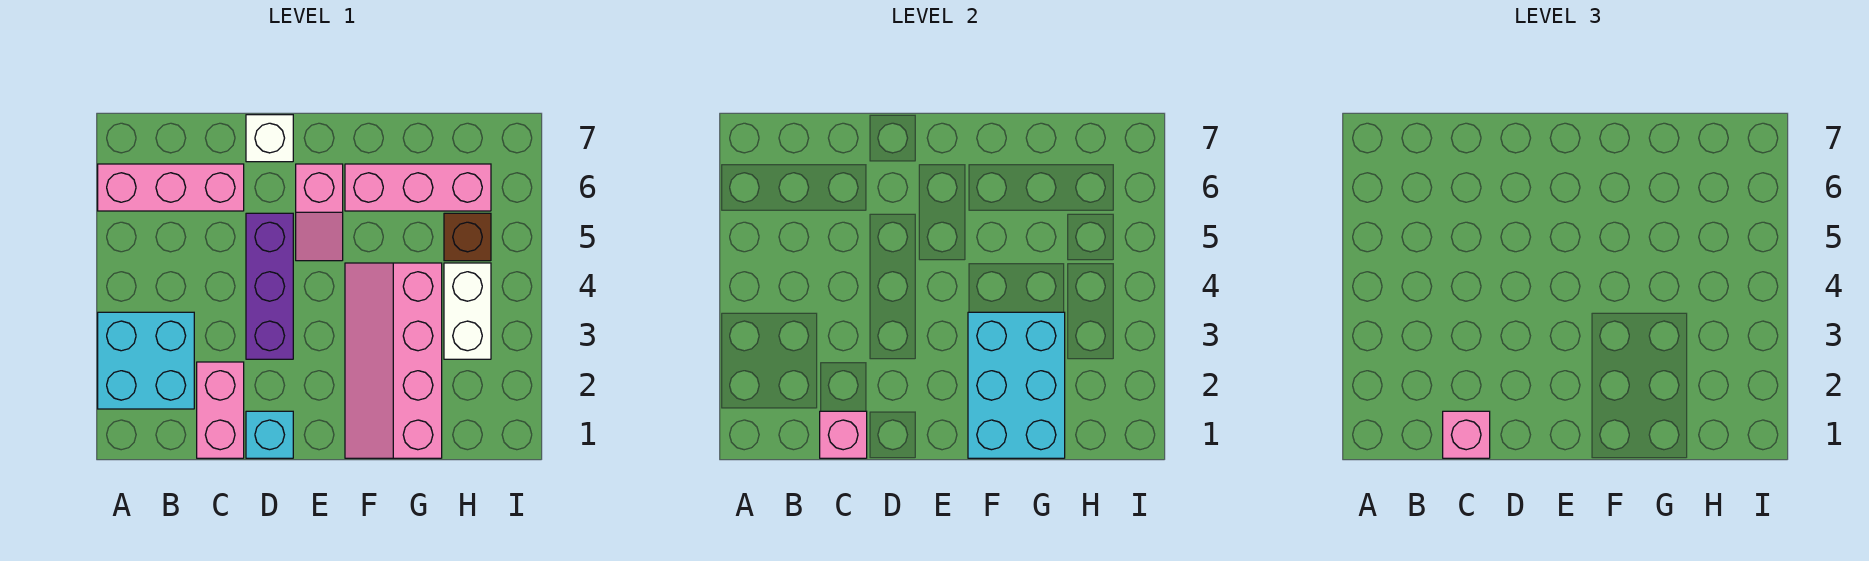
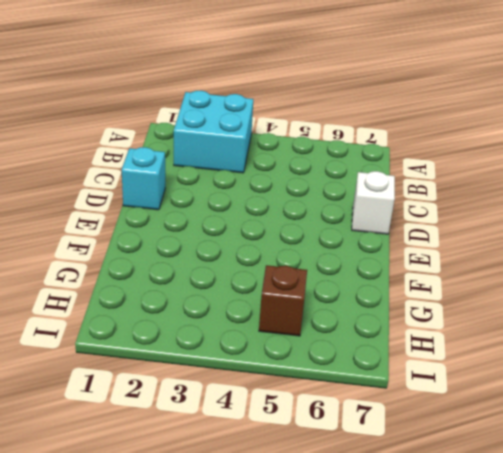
none -> pink 1x3 brick [98,164,244,211]
none -> pink 1x2 brick [197,362,244,458]
none -> purple 1x3 brick [246,213,293,359]

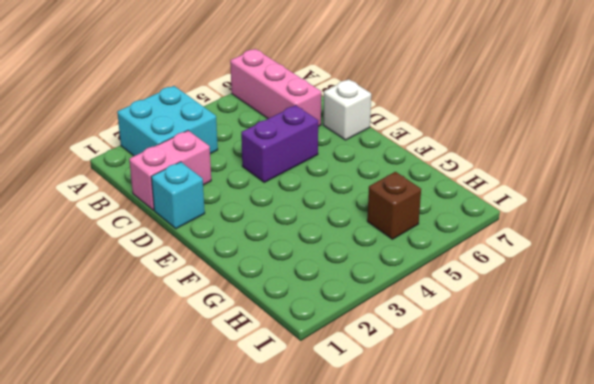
purple 1x2 brick [241,105,318,182] -> purple 1x3 brick [246,213,293,359]
none -> pink 1x2 slope [296,164,343,261]
none -> pink 2x4 slope [345,263,442,458]
none -> pink 1x3 brick [345,164,491,211]

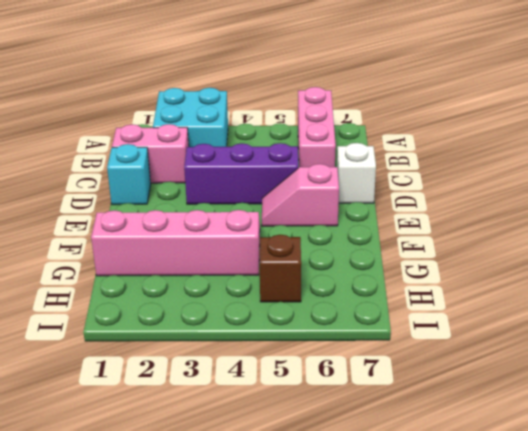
none -> pink 1x3 brick [345,164,491,211]
none -> white 1x2 brick [444,263,491,359]
none -> pink 1x1 brick [820,411,867,458]

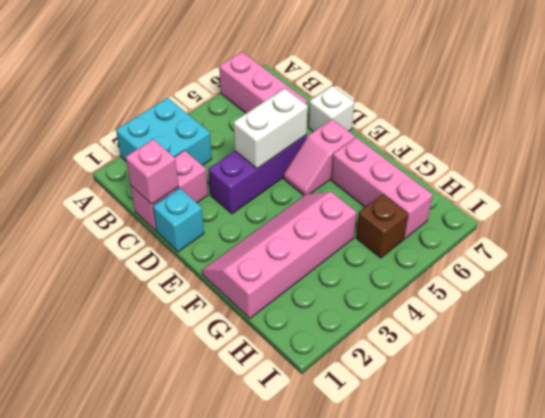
white 1x2 brick [234,88,308,169] -> white 1x2 brick moved to [444,263,491,359]
none -> cyan 2x3 brick [968,312,1065,458]
none -> pink 1x1 brick [1443,411,1490,458]

